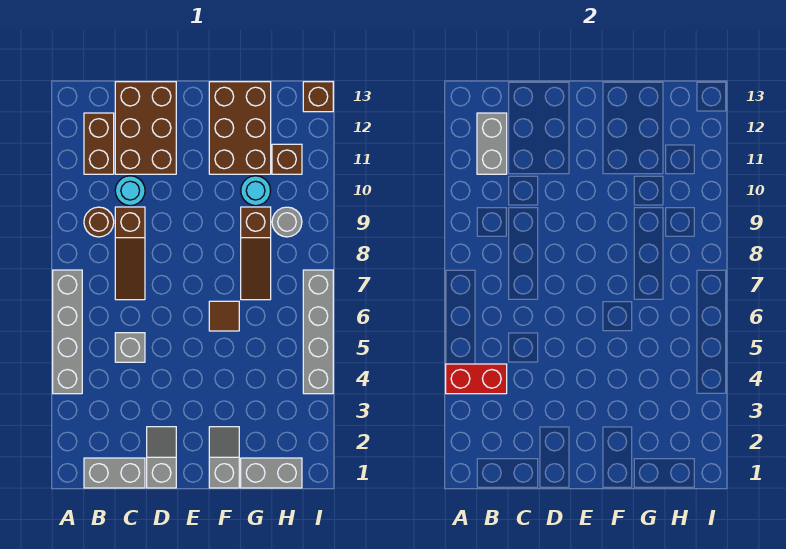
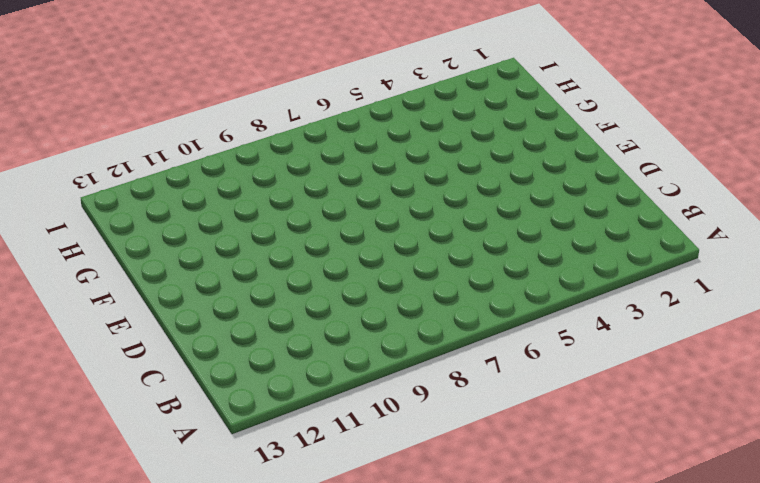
none -> grey 1x4 brick [53,270,82,394]
none -> grey 1x2 brick [84,458,145,488]
none -> brown 1x1 round brick [84,207,114,237]

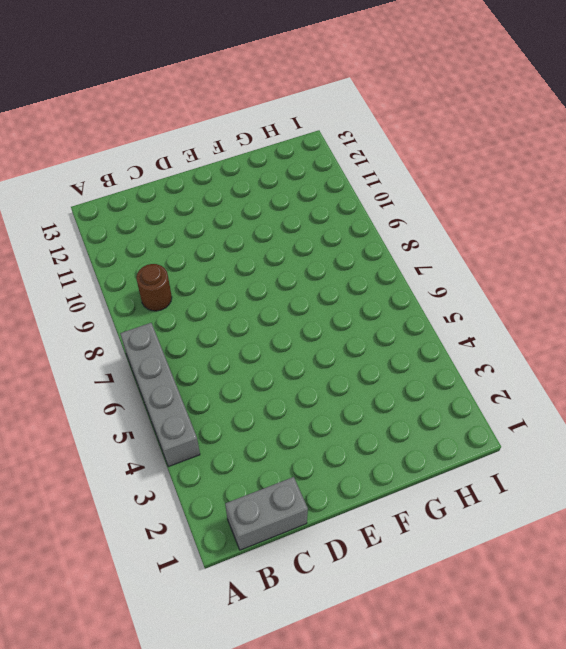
none -> brown 1x2 brick [84,113,114,174]
none -> grey 1x1 brick [115,333,145,362]
none -> brown 1x3 slope [115,207,145,300]

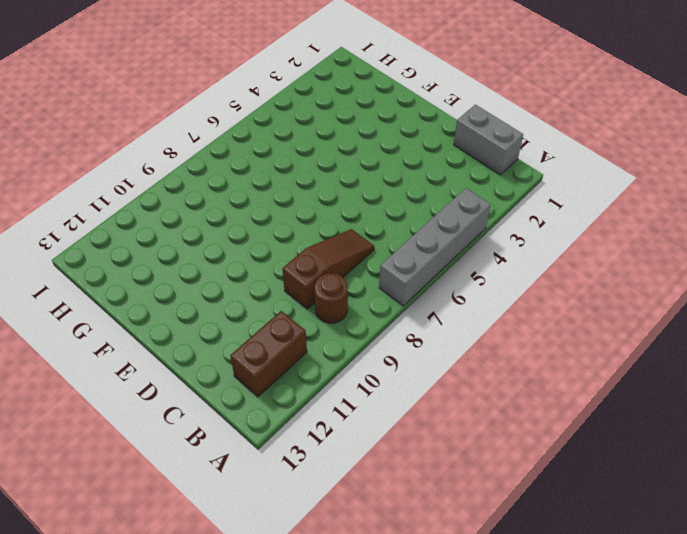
none -> grey 1x1 brick [115,333,145,362]
none -> cyan 1x1 round brick [115,176,145,206]
none -> brown 2x3 brick [115,82,176,174]

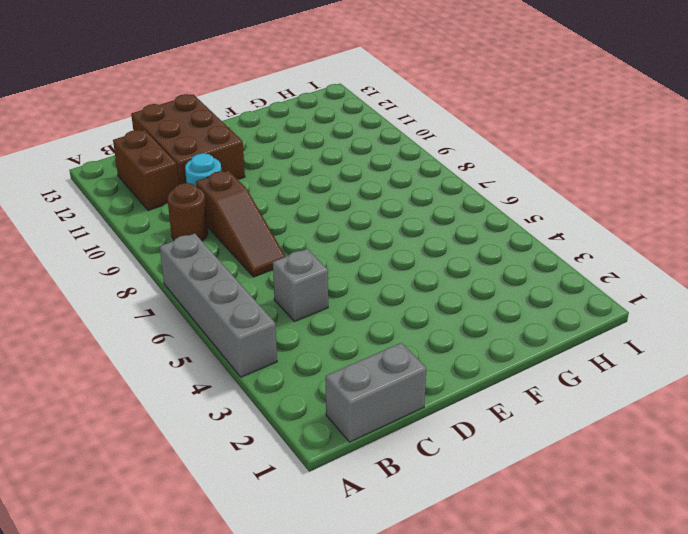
none -> grey 1x2 slope [147,427,176,488]
none -> grey 1x2 slope [209,427,239,488]
none -> brown 1x1 tile [209,301,239,331]

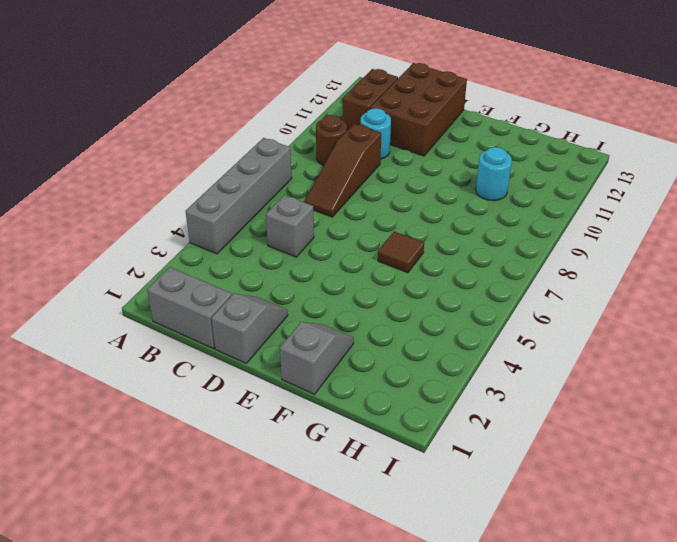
none -> brown 2x3 brick [209,82,271,174]
none -> grey 1x2 brick [241,458,302,488]
none -> brown 1x3 slope [241,207,271,300]

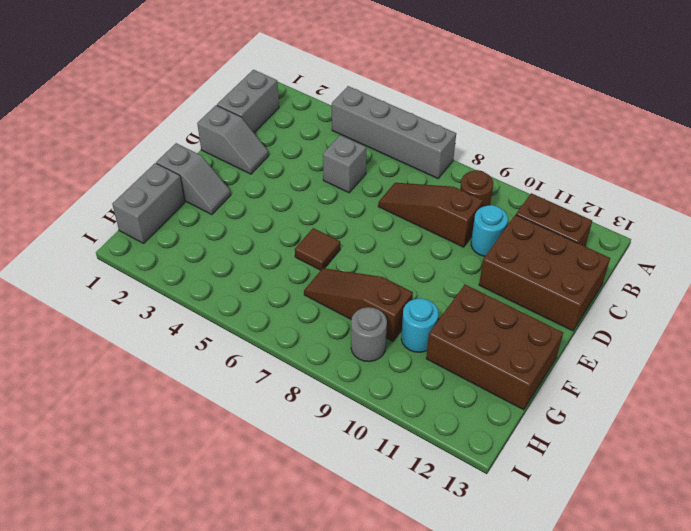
none -> brown 1x1 brick [272,144,302,174]
none -> grey 1x4 brick [303,270,333,394]
none -> brown 1x1 brick [303,82,333,112]

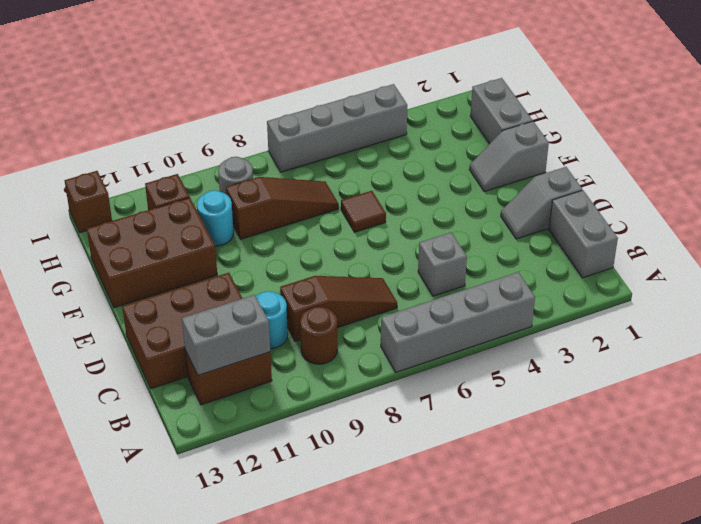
none -> red 1x2 brick [446,364,507,394]

